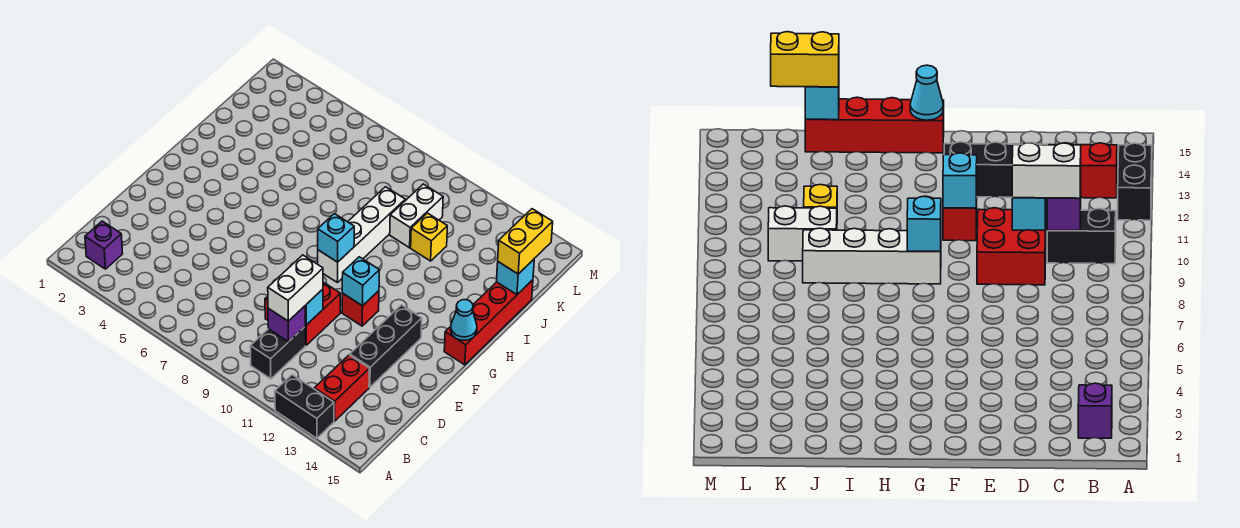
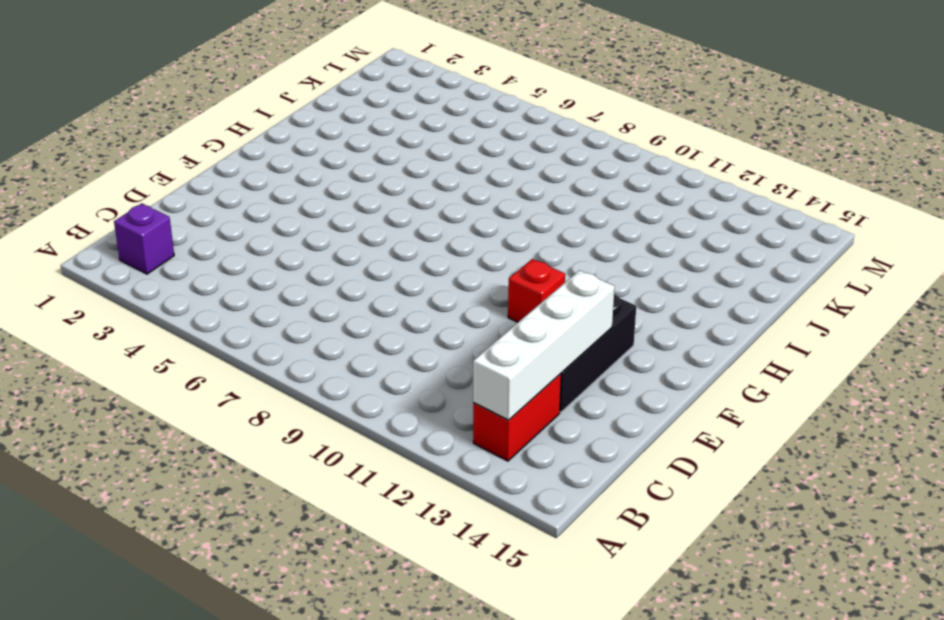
white 1x4 brick [473,270,615,420] -> white 1x4 brick moved to [318,187,405,282]
none -> black 1x2 brick [275,375,334,438]
none -> black 1x2 brick [250,327,305,379]
none -> red 2x2 brick [265,282,340,345]

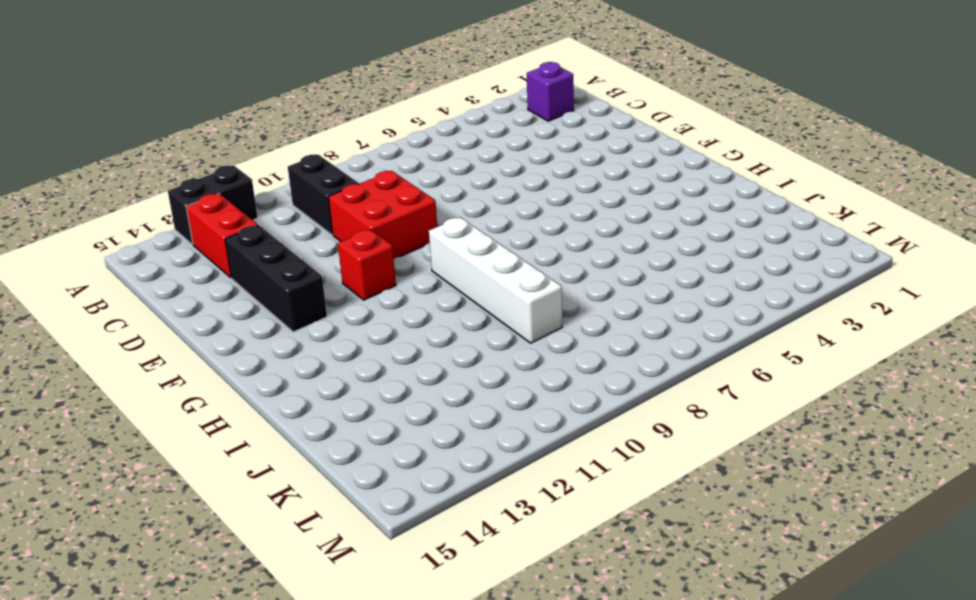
none -> red 1x4 brick [444,280,533,365]
none -> white 1x2 brick [390,184,443,248]
none -> yellow 1x1 brick [411,213,447,261]

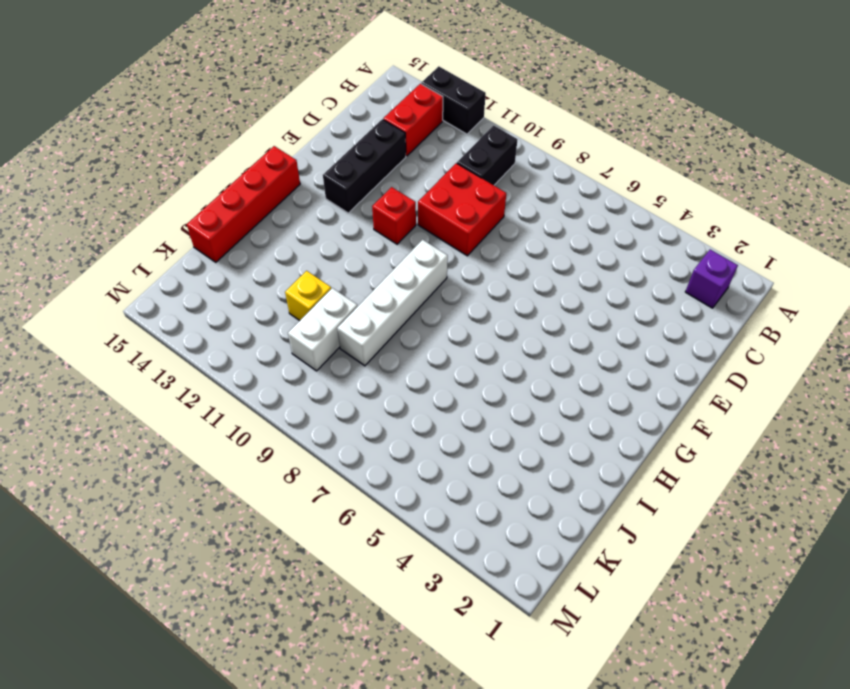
none -> purple 1x1 brick [268,306,305,342]
none -> cyan 1x1 brick [305,289,323,325]
none -> cyan 1x1 brick [342,257,379,306]

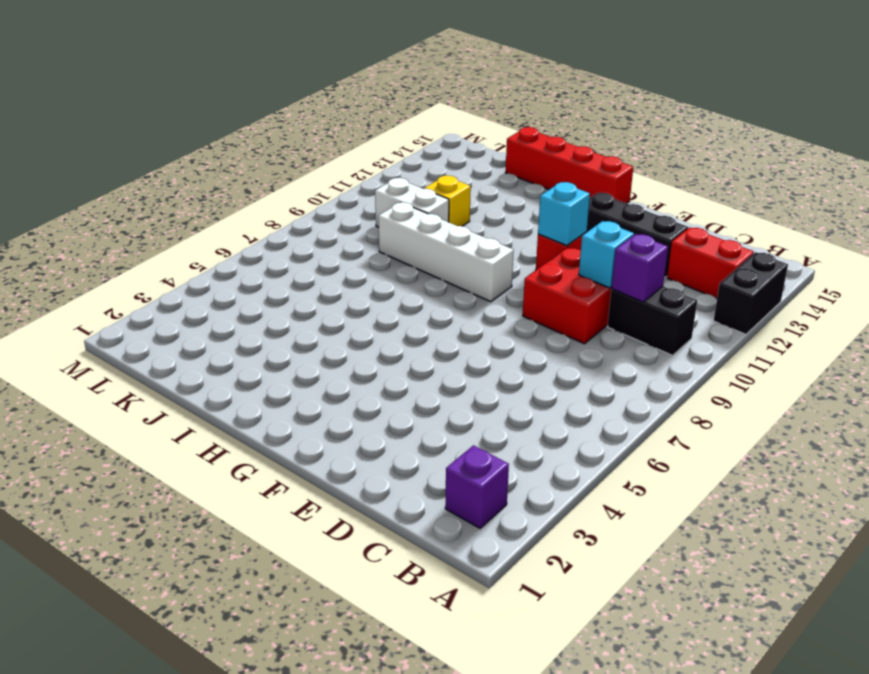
none -> cyan 1x1 brick [318,214,354,262]
none -> cyan 1x1 cone [451,300,477,340]
none -> cyan 1x1 brick [496,259,534,295]

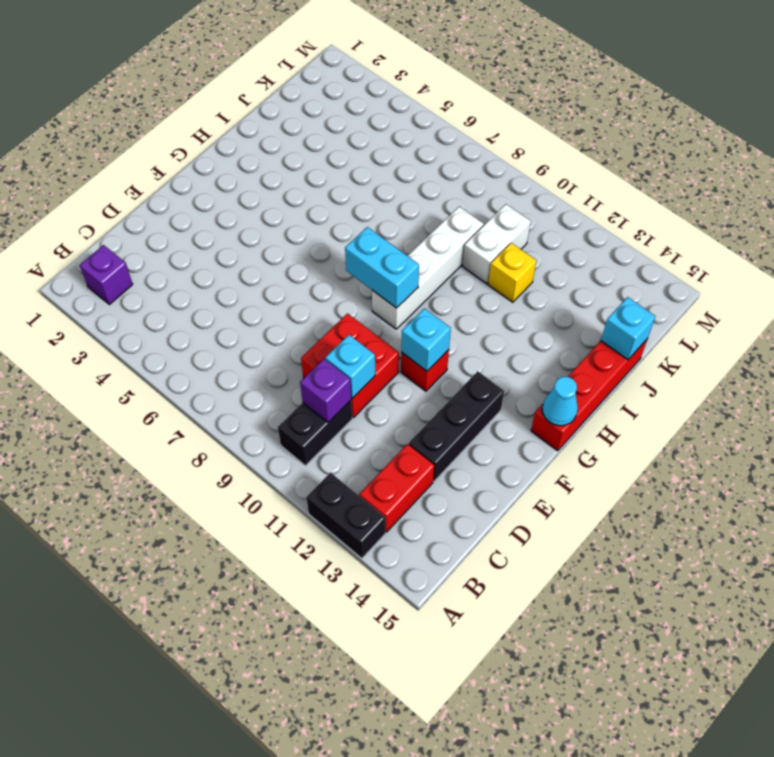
cyan 1x2 brick [345,227,419,308] -> cyan 1x1 brick [318,214,354,262]
none -> white 1x2 brick [268,255,323,321]
none -> yellow 1x2 brick [498,209,553,274]

